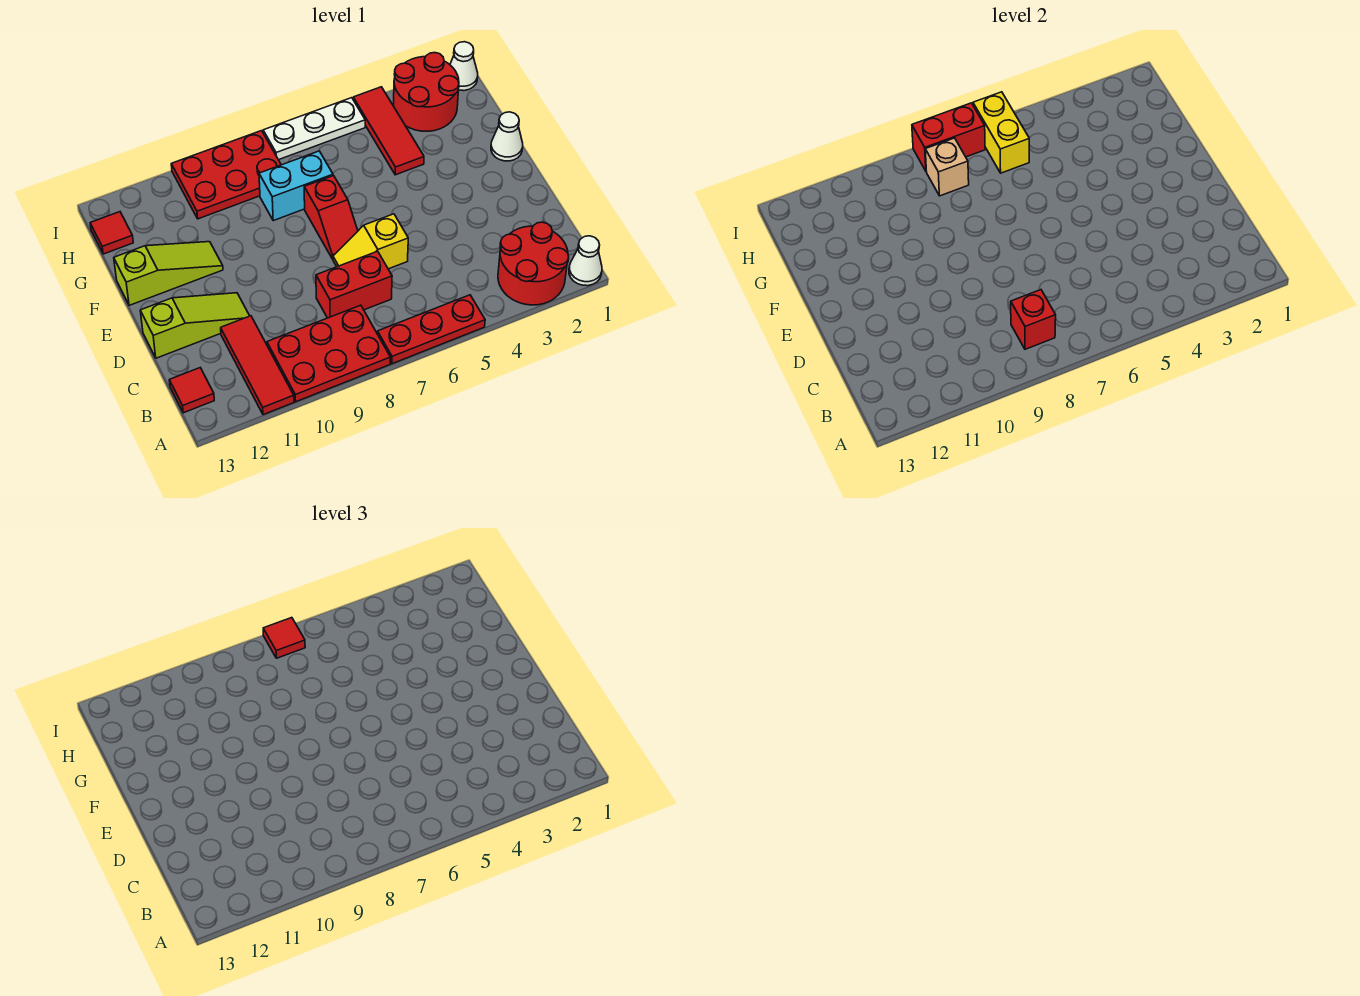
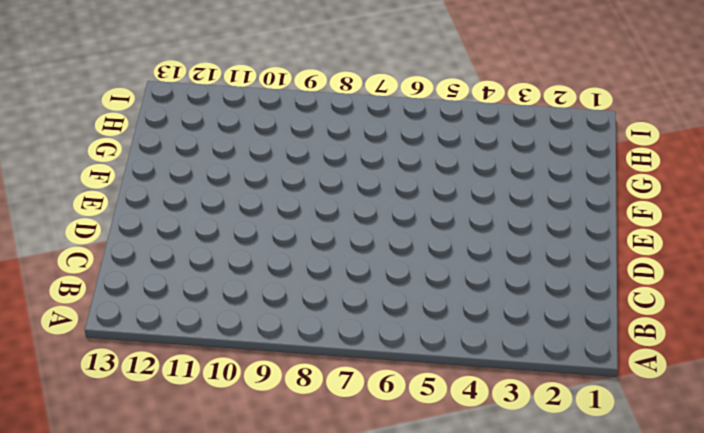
none -> white 1x1 cone [569,236,602,286]
none -> red 2x2 round brick [498,222,569,305]
none -> red 1x3 plate [377,295,485,364]

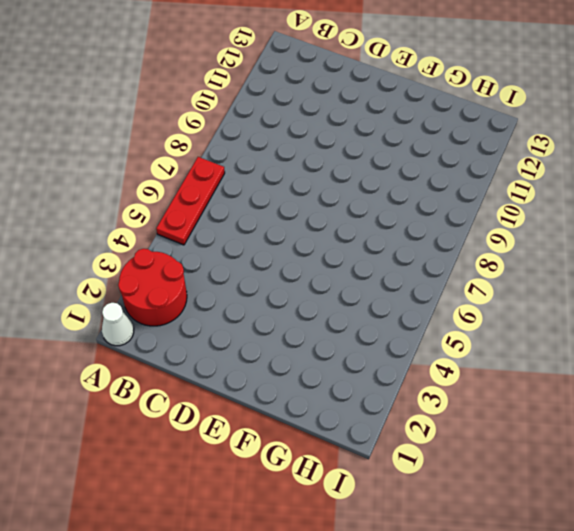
none -> red 2x3 plate [267,305,390,402]
none -> red 1x3 tile [221,316,294,415]
none -> red 1x1 tile [169,368,214,413]

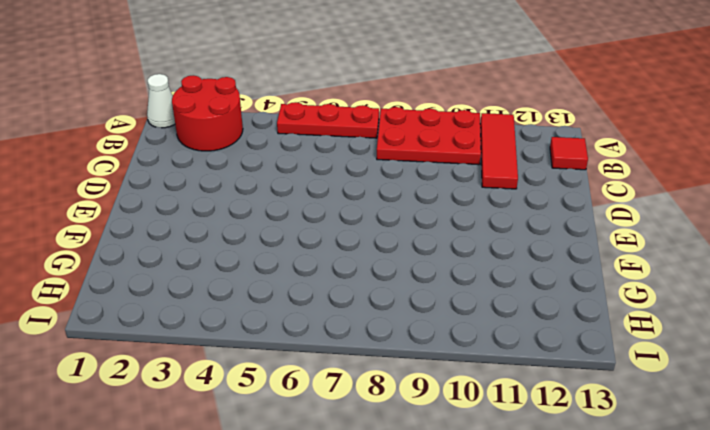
none -> red 1x2 brick [316,251,392,318]
none -> yellow 1x2 slope [333,214,408,269]
none -> lime 1x3 slope [140,293,249,358]

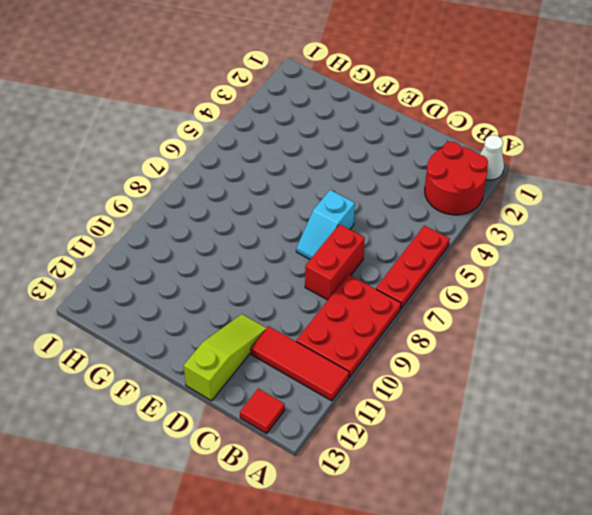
cyan 1x2 slope [296,190,355,259] -> yellow 1x2 slope [333,214,408,269]
none -> red 1x2 slope [304,176,358,259]
none -> white 1x1 cone [491,112,523,161]
none -> lime 1x3 slope [114,242,223,305]

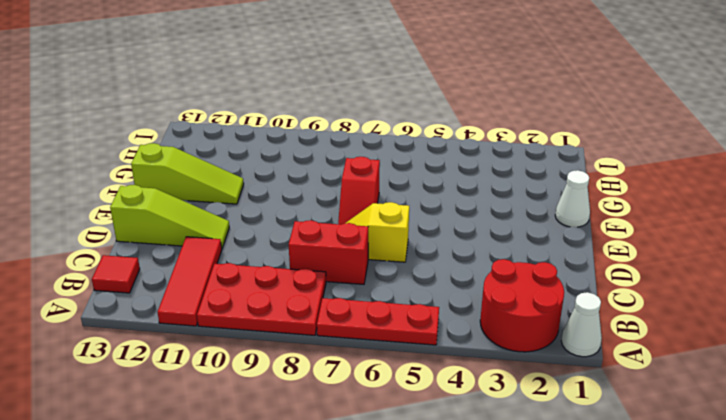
none -> red 1x3 tile [353,87,424,175]
none -> cyan 1x2 brick [259,151,333,221]
none -> red 2x2 round brick [393,53,459,131]

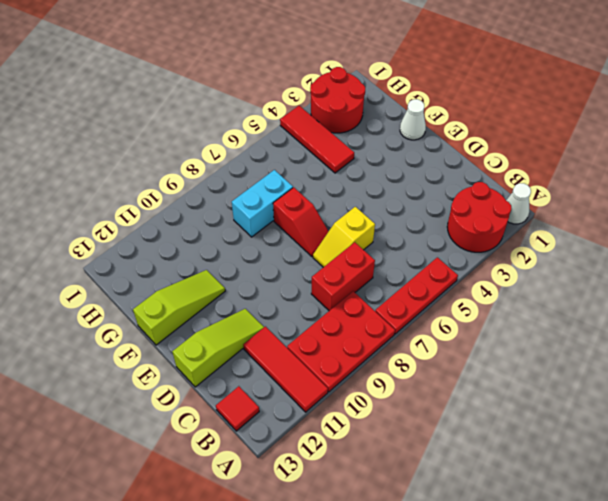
none -> red 2x3 plate [171,131,281,219]
none -> red 1x1 tile [90,212,133,254]
none -> white 1x1 cone [450,42,478,91]

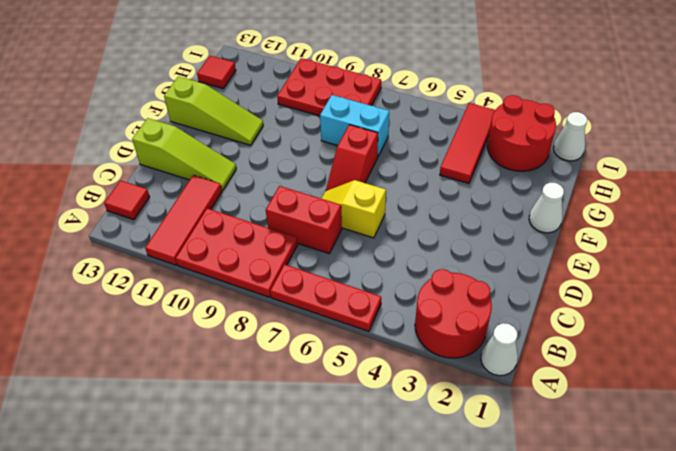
none -> white 1x3 plate [263,98,365,160]
none -> red 1x1 brick [1011,290,1056,349]
none -> yellow 1x2 brick [973,92,1029,173]

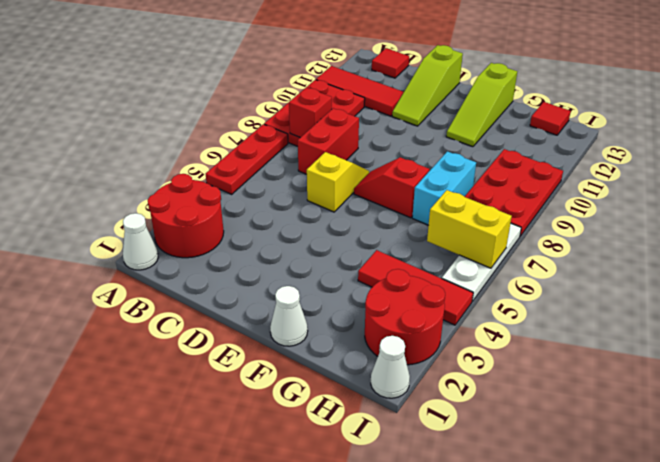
none -> tan 1x1 brick [925,138,969,196]
none -> red 1x2 brick [912,103,985,171]
none -> red 1x1 tile [263,618,305,658]

